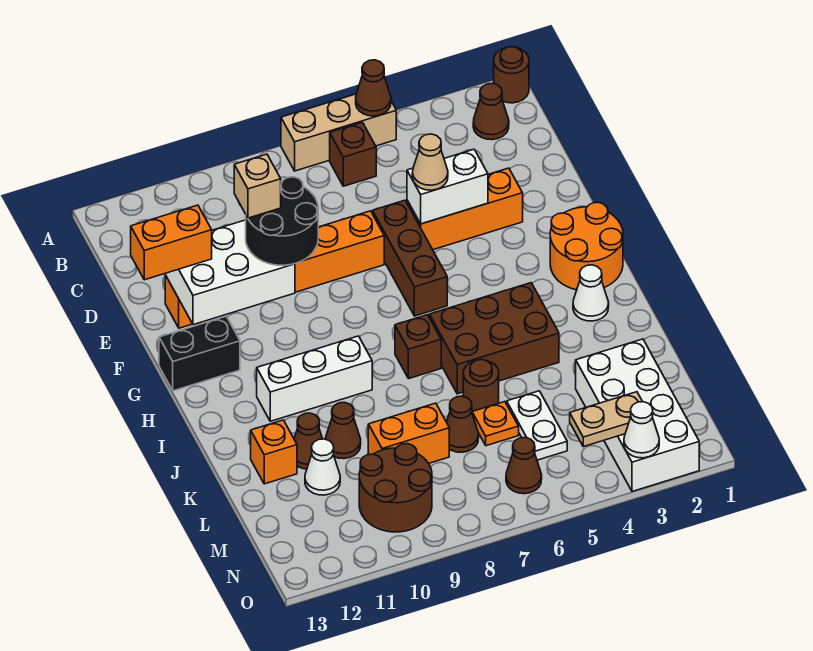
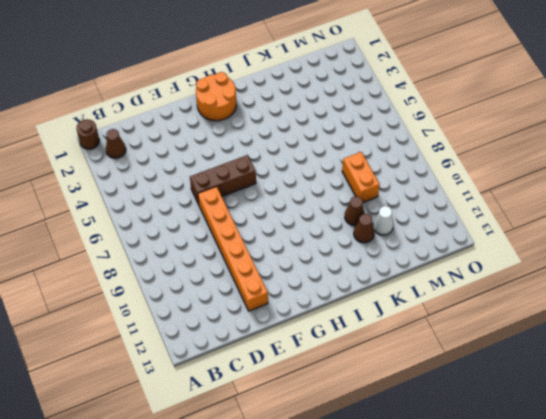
none -> tan 1x3 brick [281,94,396,171]
none -> brown 1x1 brick [330,122,376,186]
none -> orange 1x3 brick [407,168,523,250]
none -> black 1x2 brick [159,316,240,391]

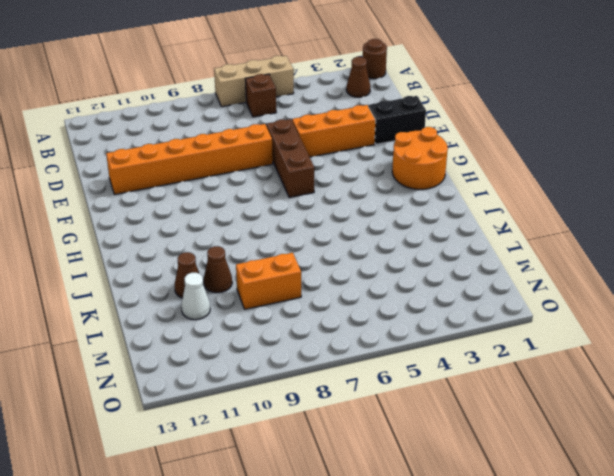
black 1x2 brick [368,96,426,144] -> black 1x2 brick moved to [159,316,240,391]
none -> white 1x1 cone [573,265,609,321]
none -> brown 2x3 brick [429,283,559,394]
none -> brown 1x1 brick [395,315,441,379]
none -> white 1x3 brick [257,336,372,421]

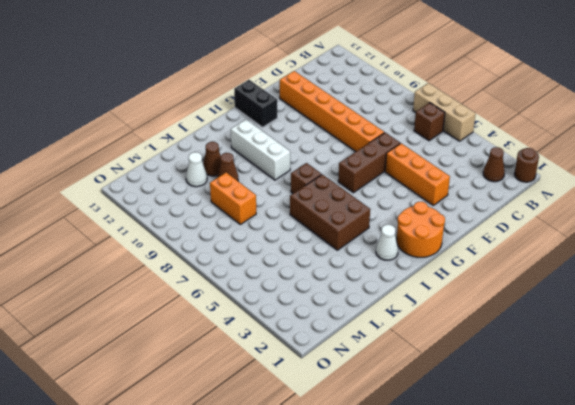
none -> brown 1x1 round brick [463,360,499,411]
none -> orange 1x1 brick [251,420,297,484]
none -> white 2x4 brick [576,339,699,491]
none -> white 1x2 plate [507,391,567,460]

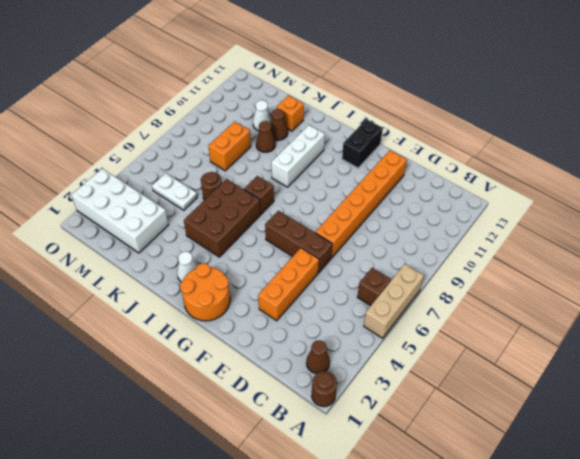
none -> orange 1x1 plate [472,402,519,446]
none -> brown 1x1 cone [447,396,479,452]
none -> brown 2x2 round brick [359,444,432,532]
none -> brown 1x1 cone [506,438,542,494]

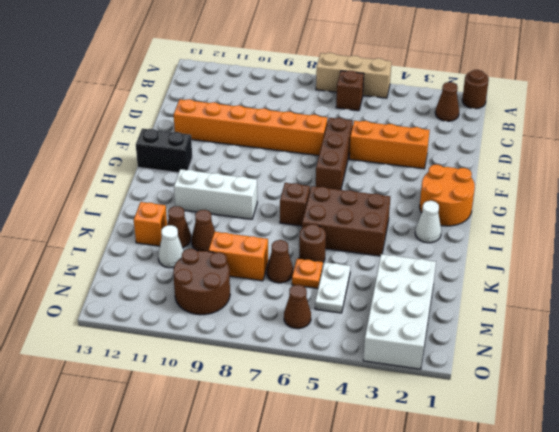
none -> brown 1x1 cone [356,60,391,116]
none -> white 1x2 brick [407,149,488,224]
none -> white 2x3 brick [165,220,295,325]
none -> tan 1x2 plate [570,392,642,447]

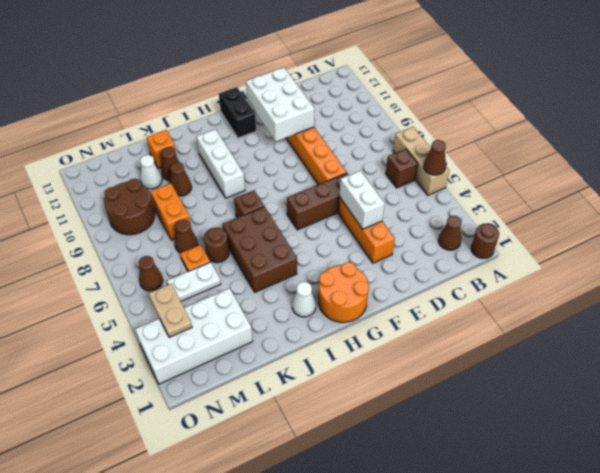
none -> white 1x1 cone [624,402,659,458]
none -> tan 1x1 cone [412,134,448,190]
none -> black 2x2 round brick [246,177,318,265]
none -> orange 1x2 brick [131,205,212,280]

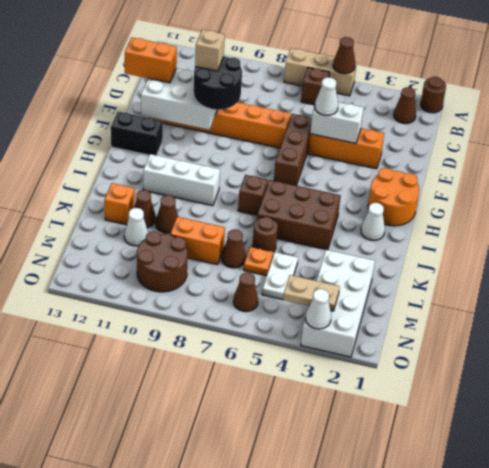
white 1x1 cone [315,77,338,116] -> tan 1x1 cone [412,134,448,190]

